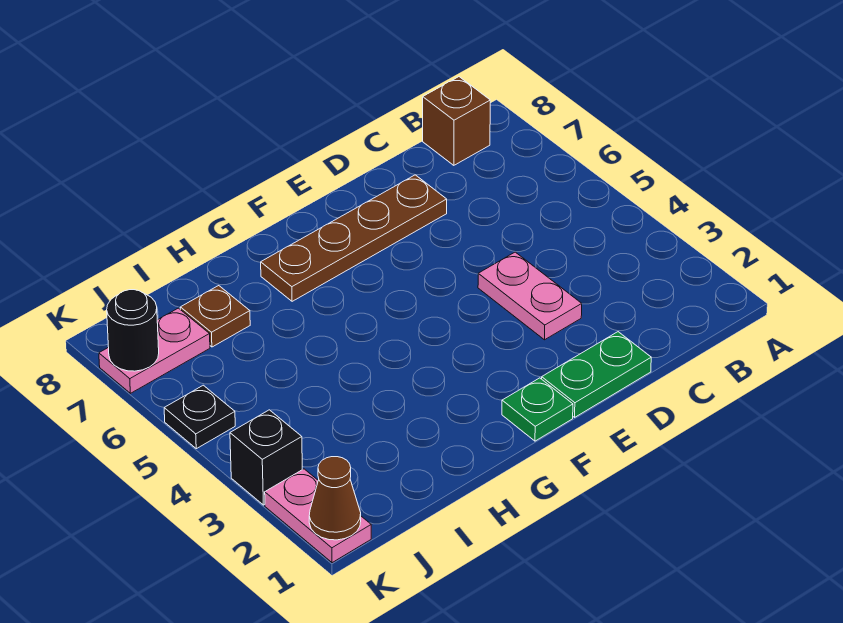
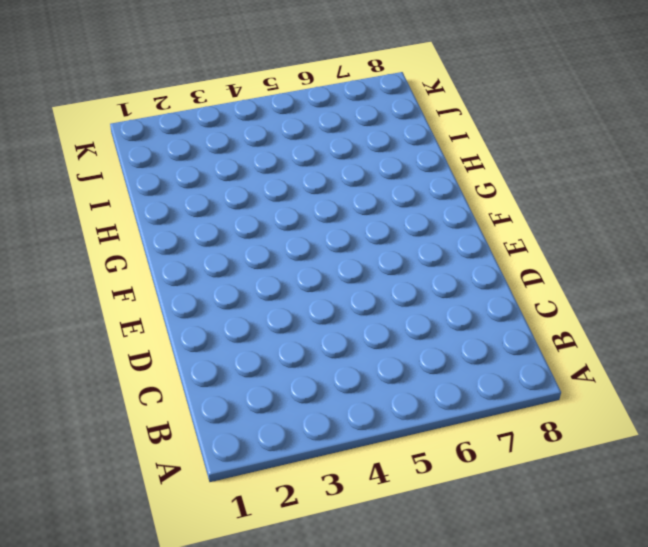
none -> brown 1x1 brick [423,77,490,165]
none -> green 1x2 plate [542,332,651,417]
none -> pink 1x2 plate [478,252,582,340]

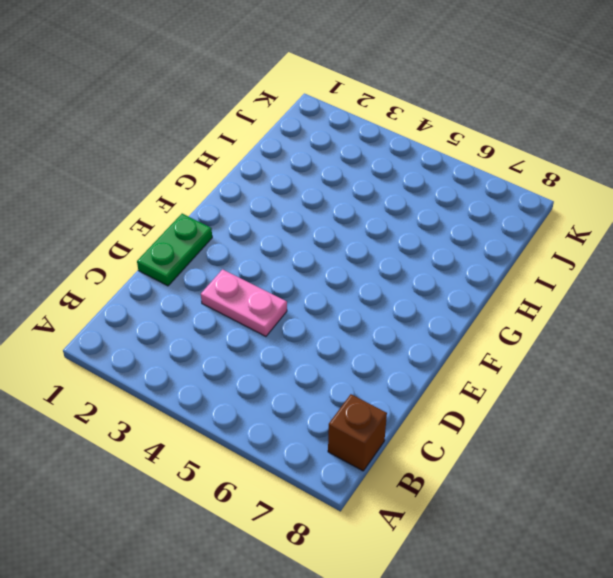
none -> brown 1x4 plate [261,175,447,301]
none -> green 1x1 plate [502,378,573,441]
none -> brown 1x1 plate [180,286,250,347]

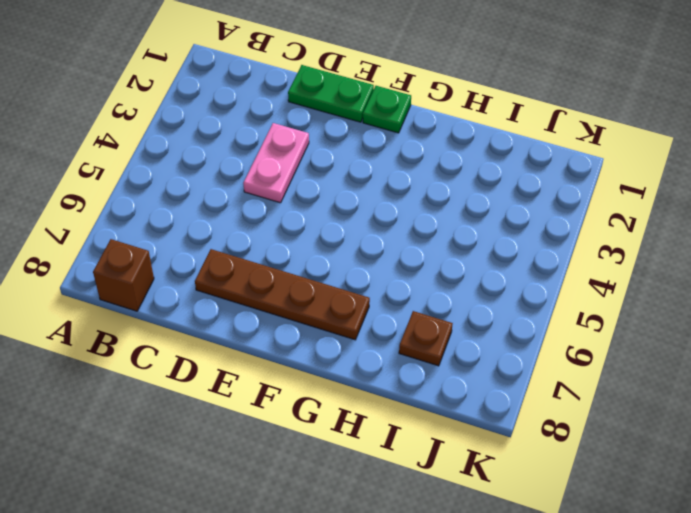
none -> pink 1x2 plate [99,308,210,393]
none -> pink 1x2 plate [265,469,371,563]
none -> black 1x1 brick [230,410,302,505]

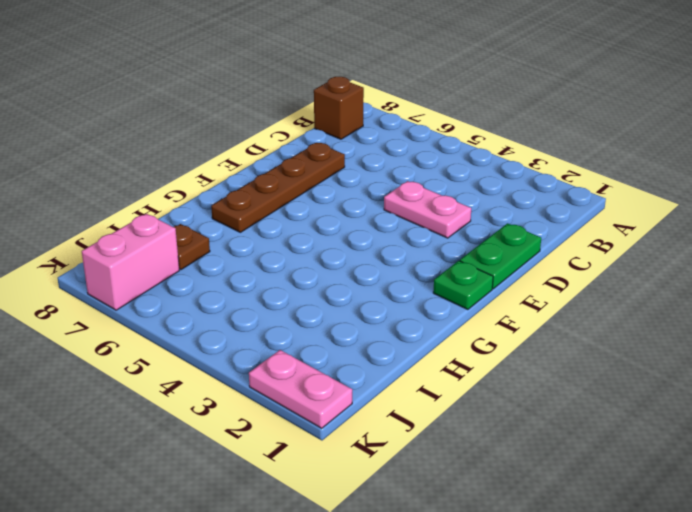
pink 1x2 brick [82,214,179,310] -> pink 1x2 plate [99,308,210,393]
none -> black 1x1 brick [230,410,302,505]
none -> black 1x1 plate [164,385,235,449]
none -> brown 1x1 cone [309,457,361,540]

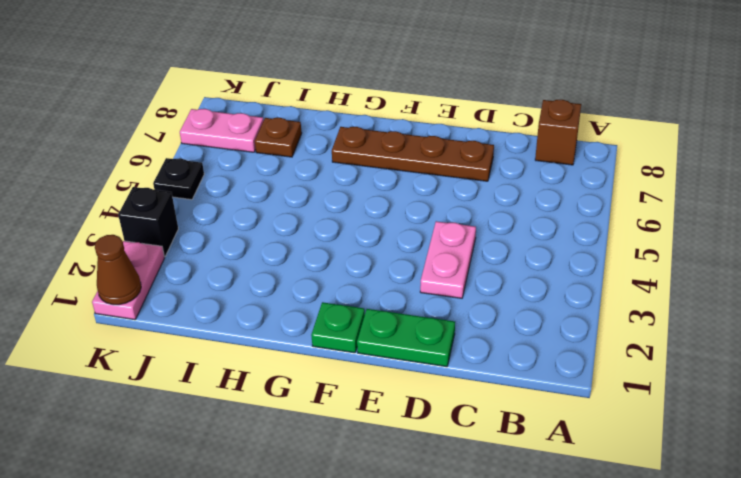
none -> black 1x1 round brick [107,290,159,371]

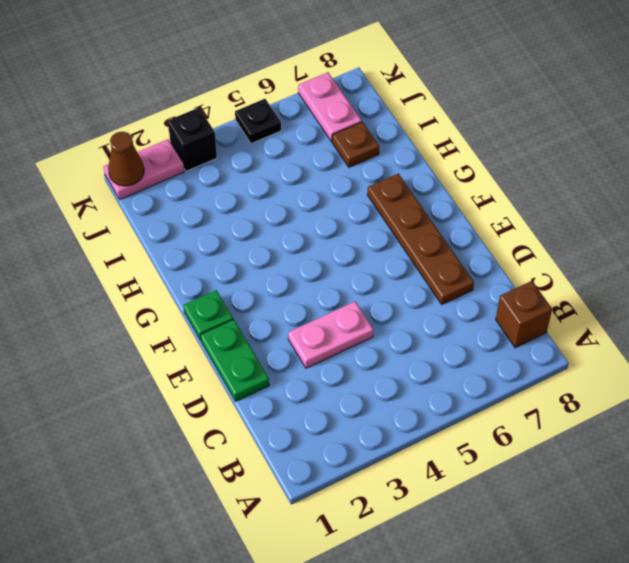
none -> black 1x1 round brick [107,290,159,371]

